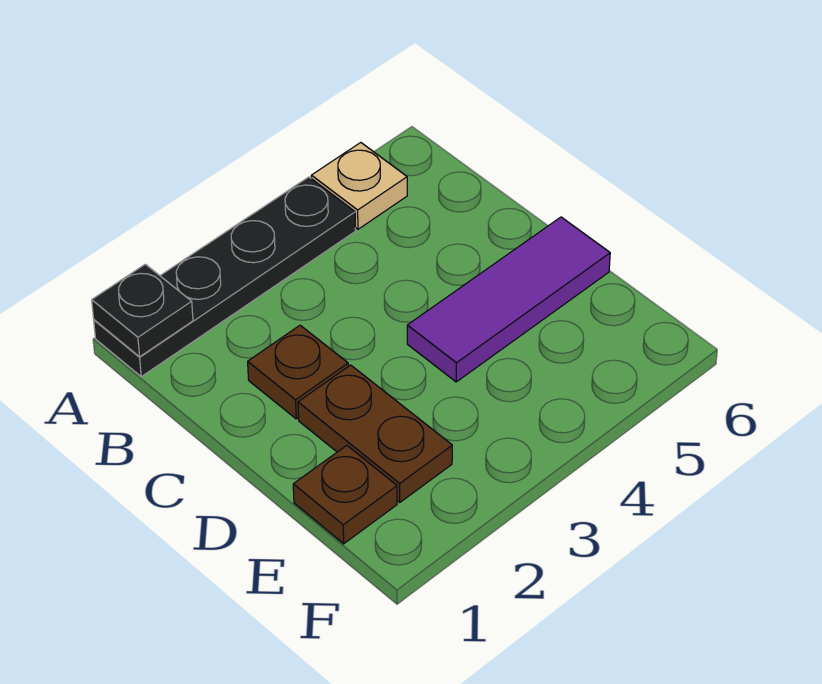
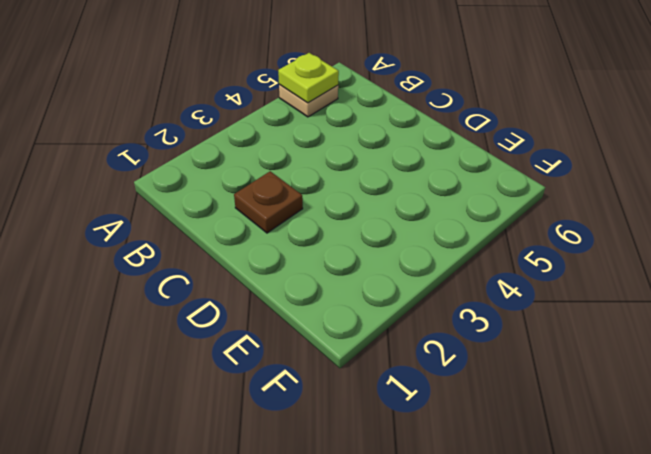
lime 1x1 plate [278,53,339,103] -> none
none -> black 1x4 plate [94,177,356,377]
none -> brown 1x2 plate [298,365,452,502]

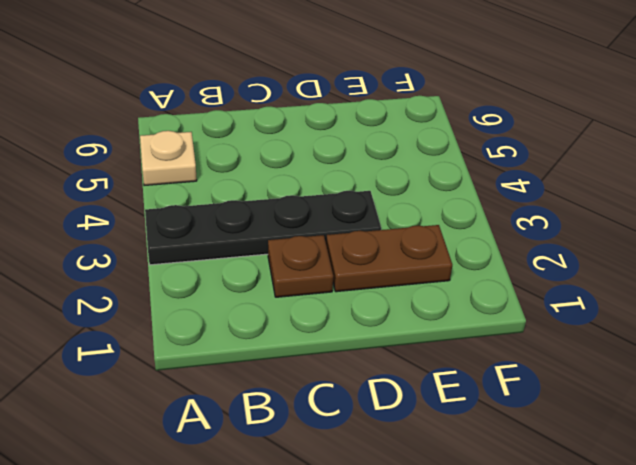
black 1x4 plate [145,191,381,265] -> black 1x4 plate turned to [94,177,356,377]
none -> purple 1x3 tile [407,217,610,382]
none -> brown 1x1 plate [293,446,397,544]

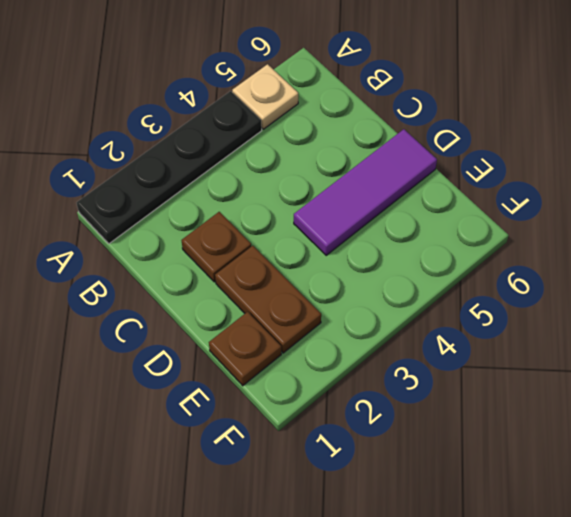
none -> black 1x1 plate [92,264,193,357]

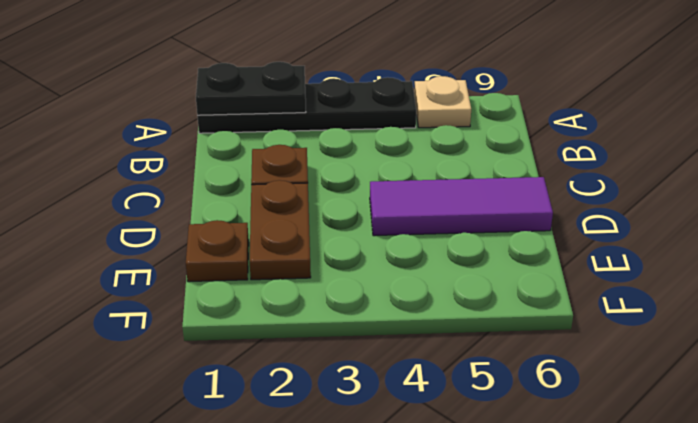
black 1x2 plate [196,62,306,115] -> black 1x1 plate [92,264,193,357]

